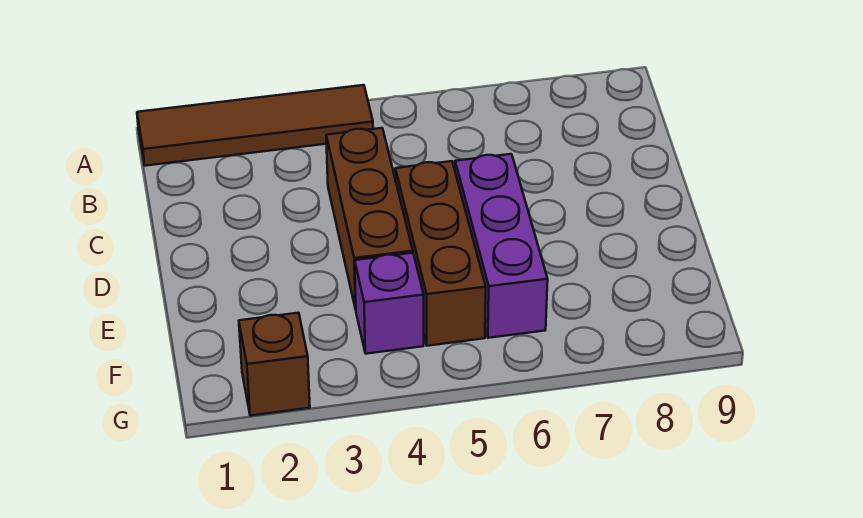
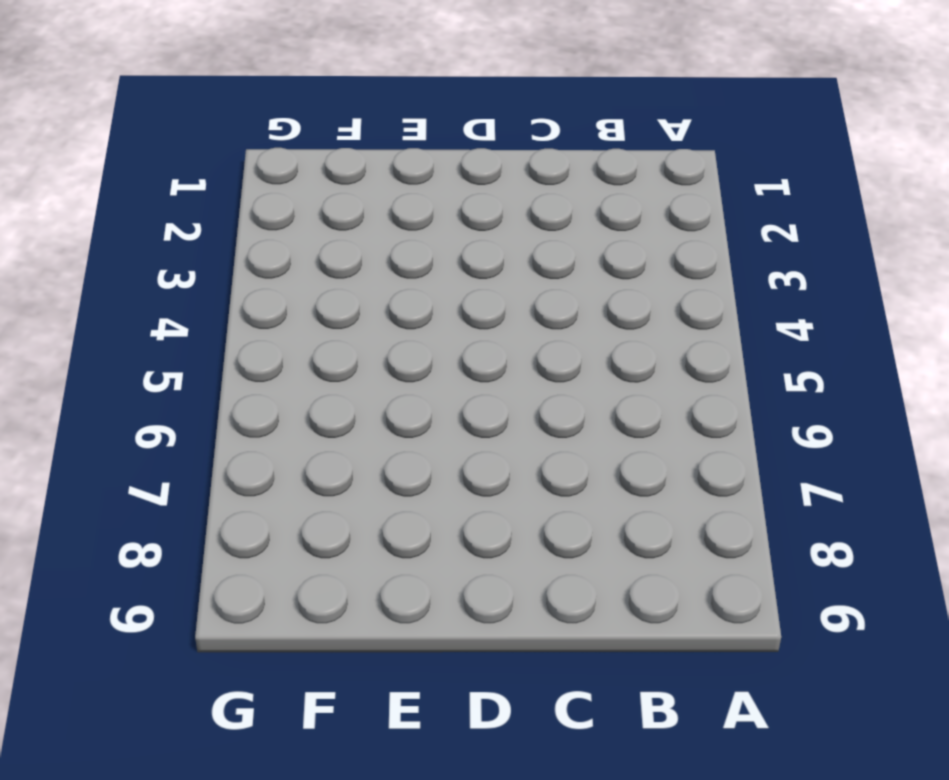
none -> brown 1x4 tile [137,85,373,166]
none -> brown 1x3 brick [326,128,413,309]

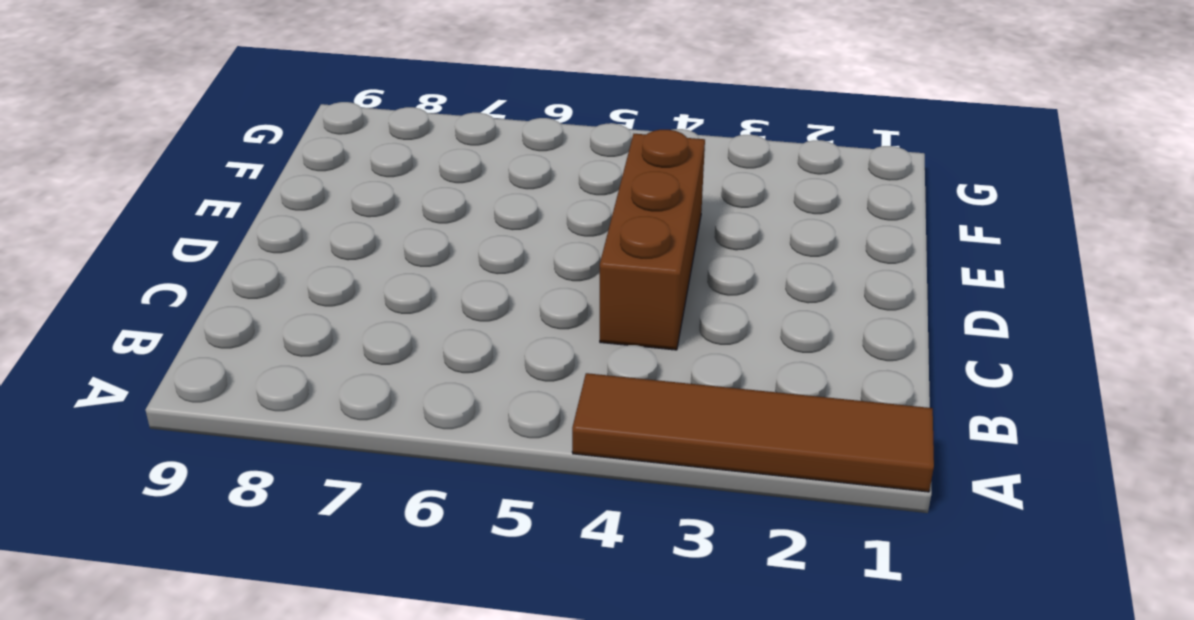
none -> brown 1x3 brick [395,161,486,346]
none -> purple 1x3 brick [455,154,548,338]

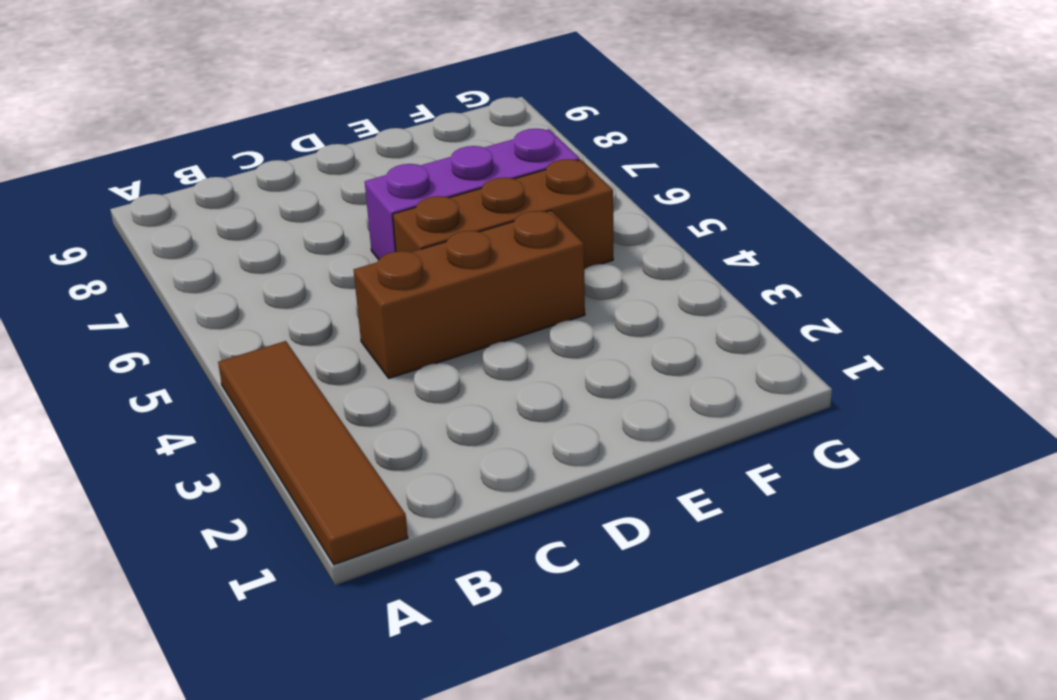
none -> purple 1x1 brick [355,253,424,354]
none -> brown 1x1 brick [239,313,310,416]

